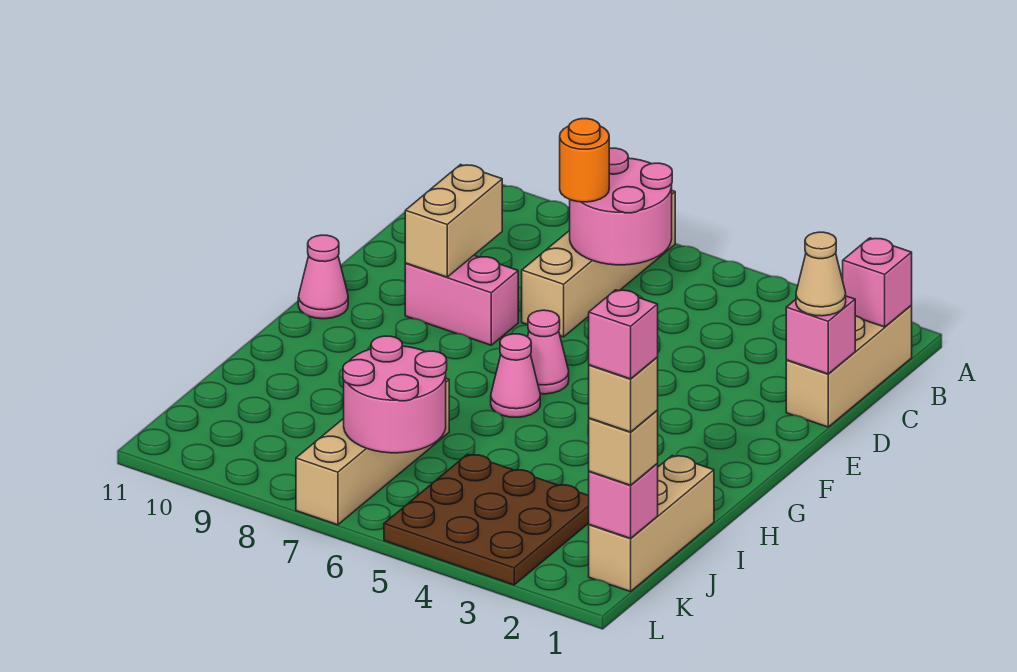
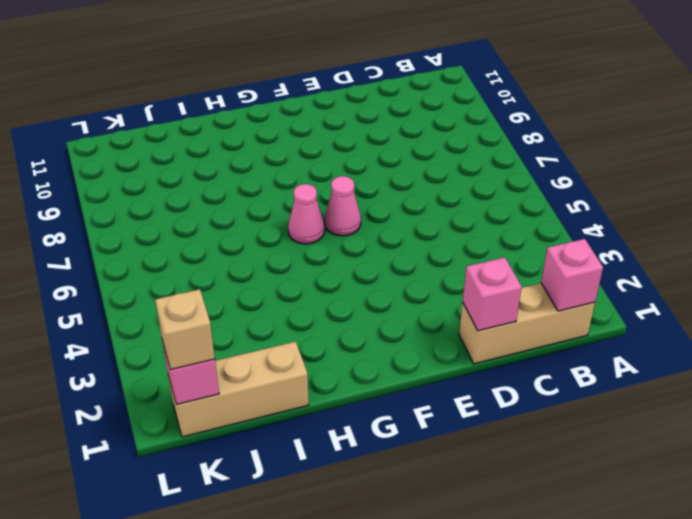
none -> tan 1x4 brick [522,191,675,337]
none -> pink 1x2 brick [405,256,518,345]
none -> pink 1x1 cone [298,235,348,319]

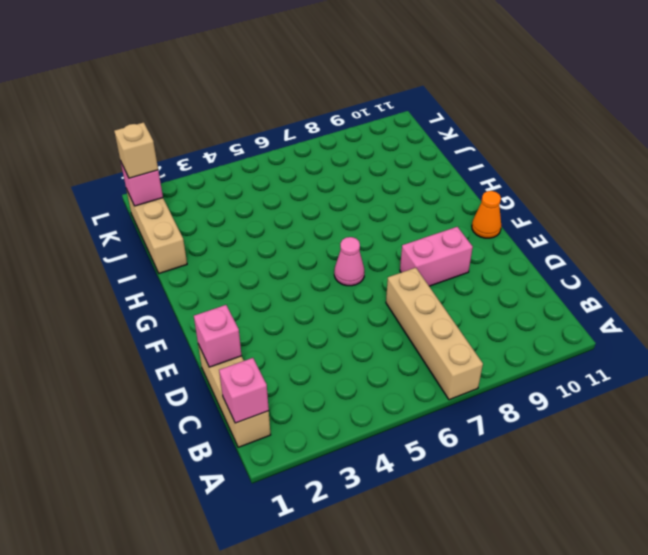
orange 1x1 cone [472,191,501,238] -> pink 1x1 cone [298,235,348,319]
none -> pink 1x1 cone [491,334,540,417]
none -> tan 1x4 brick [296,378,449,525]
none -> brown 3x3 plate [384,454,589,585]

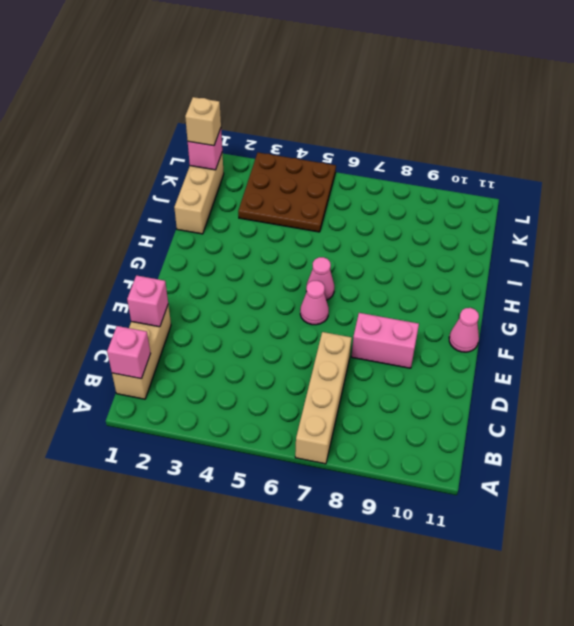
none -> tan 1x4 brick [296,378,449,525]
none -> pink 2x2 round brick [570,148,672,265]
none -> tan 1x2 brick [405,165,502,277]

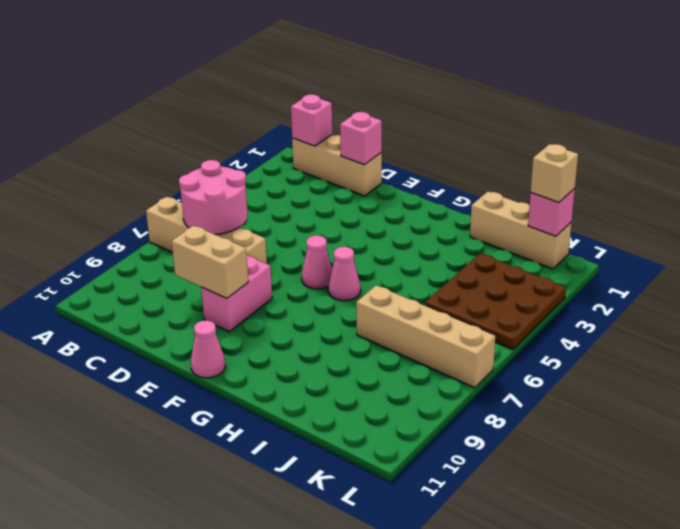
none -> pink 2x2 round brick [343,336,447,453]
none -> orange 1x1 round brick [560,119,609,202]
none -> tan 1x1 cone [796,232,846,316]

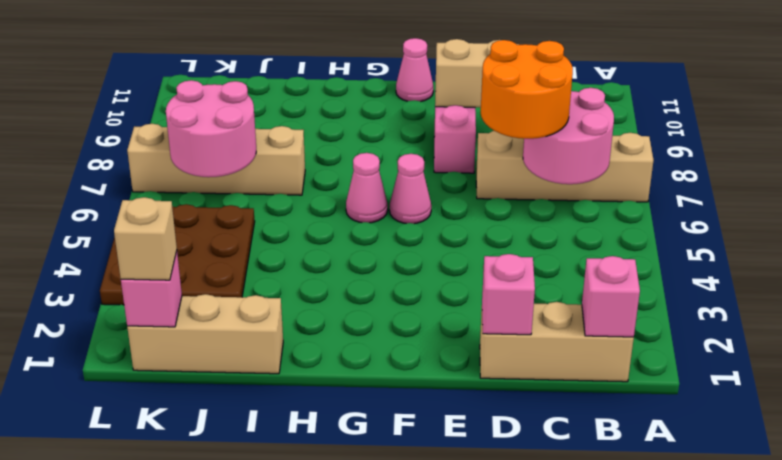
orange 2x2 round brick [481,40,573,139] -> orange 1x1 round brick [560,119,609,202]
none -> tan 1x1 cone [796,232,846,316]
none -> tan 1x1 brick [589,358,658,432]
none -> pink 1x1 brick [589,290,658,379]

